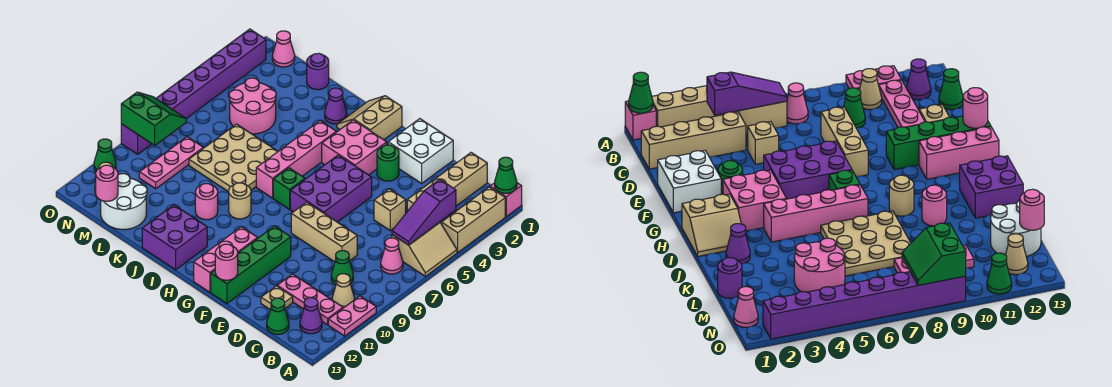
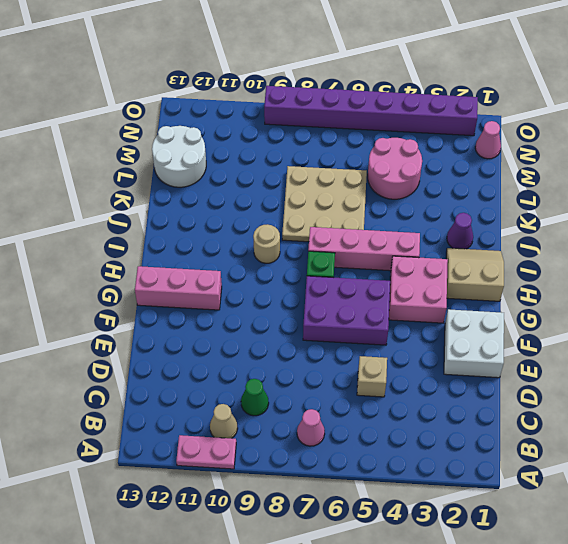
none -> pink 1x1 brick [490,183,522,217]
none -> tan 1x3 brick [441,187,505,252]
none -> tan 2x2 slope [392,222,457,276]
none -> pink 1x3 plate [277,274,343,325]

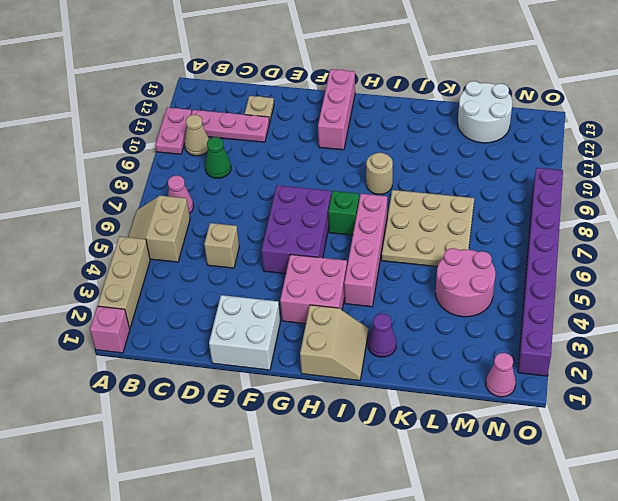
none -> purple 1x1 cone [300,298,322,334]
none -> tan 1x4 brick [407,153,487,211]
none -> green 1x1 cone [267,298,289,334]
none -> tan 1x3 brick [291,202,357,262]

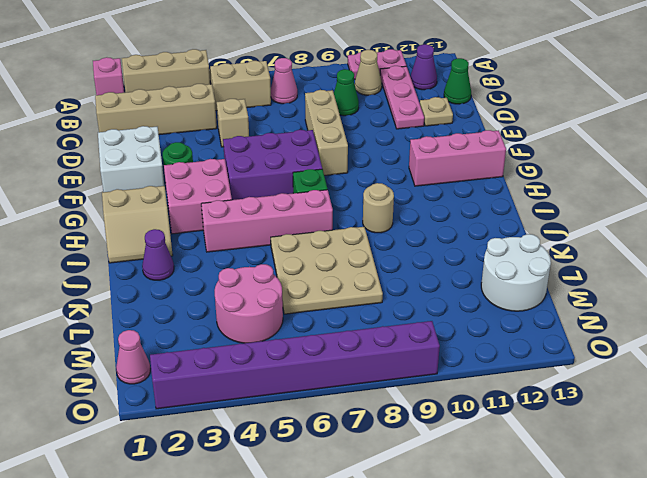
none -> green 1x4 brick [211,226,291,304]
none -> purple 2x2 brick [142,205,207,270]
none -> pink 1x1 round brick [195,184,218,220]
none -> purple 1x1 round brick [307,53,329,90]

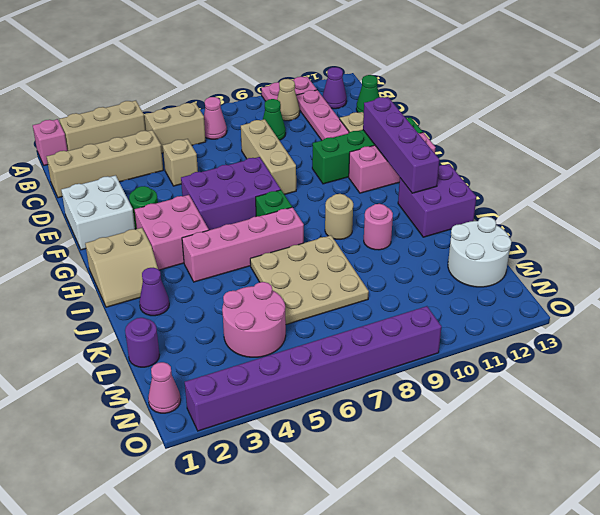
purple 1x4 brick [363,97,440,193] -> none
none -> pink 1x3 plate [139,137,203,189]
none -> tan 1x1 cone [1006,234,1028,275]
none -> green 1x1 cone [94,139,116,171]
none -> green 1x1 cone [495,157,517,193]

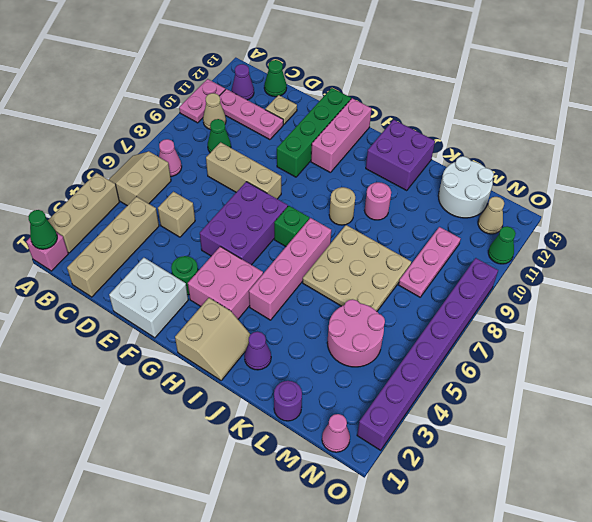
none -> purple 1x3 slope [392,179,456,245]
none -> pink 1x1 round brick [215,244,238,280]
none -> pink 1x1 round brick [96,165,118,201]
none -> green 2x2 slope [121,92,186,145]

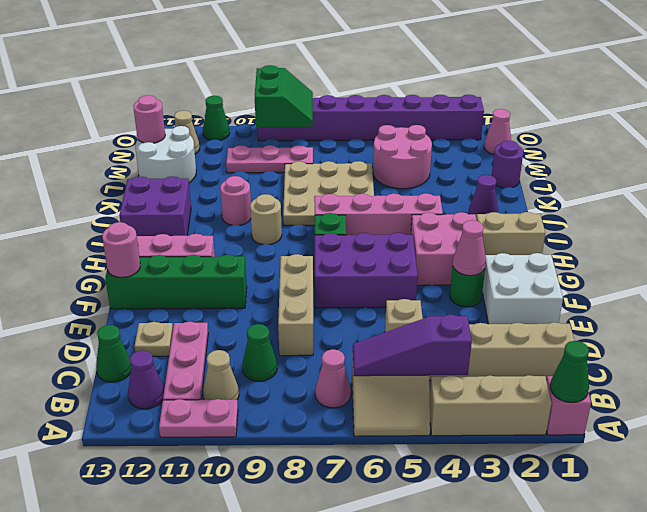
pink 1x1 cone [453,220,486,276] -> none

